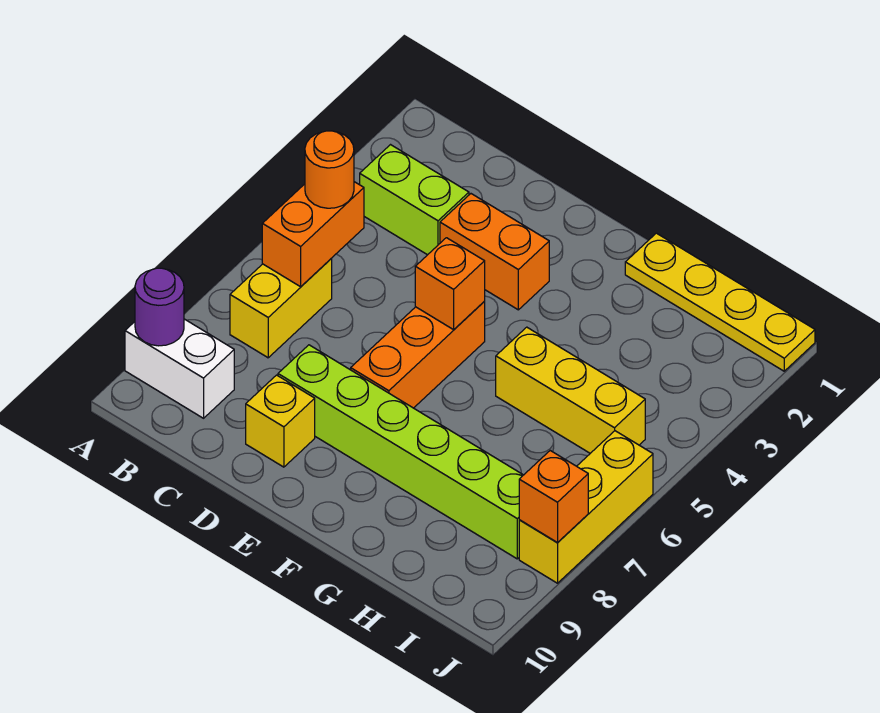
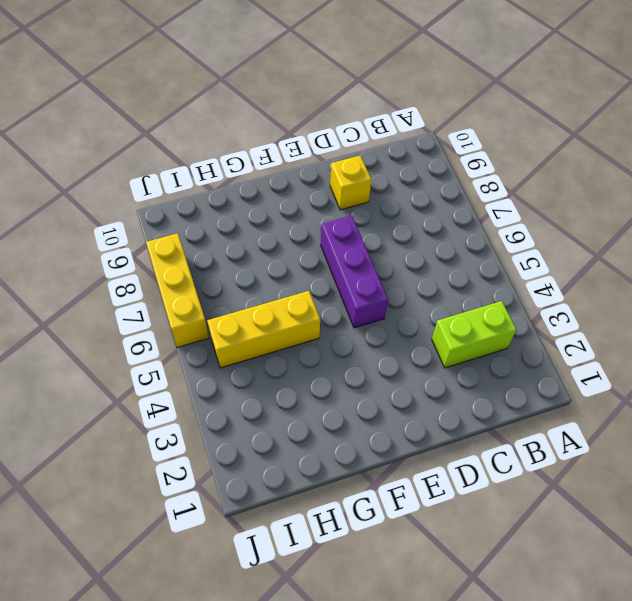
purple 1x3 brick [321,216,388,328] -> orange 1x3 brick [351,302,485,408]
none -> white 1x2 brick [125,319,234,418]
none -> yellow 1x2 brick [230,259,332,358]
none -> orange 1x2 brick [440,194,549,310]

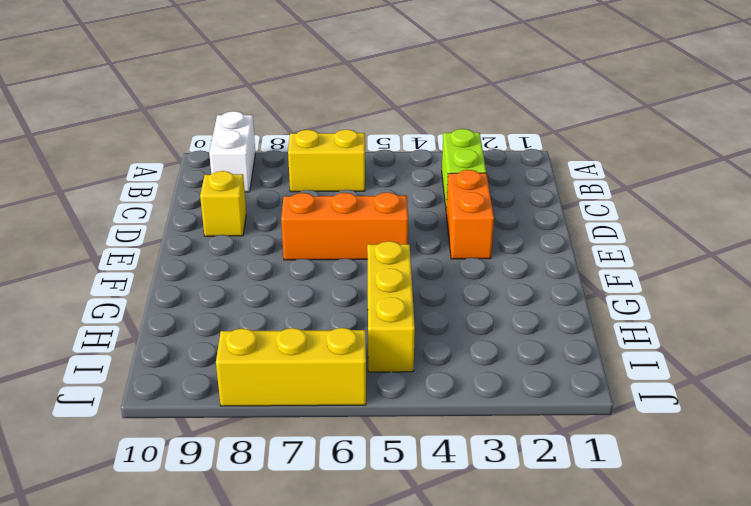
none -> lime 1x6 brick [278,345,523,559]
none -> yellow 1x4 plate [625,233,815,371]
none -> purple 1x1 round brick [135,268,184,346]

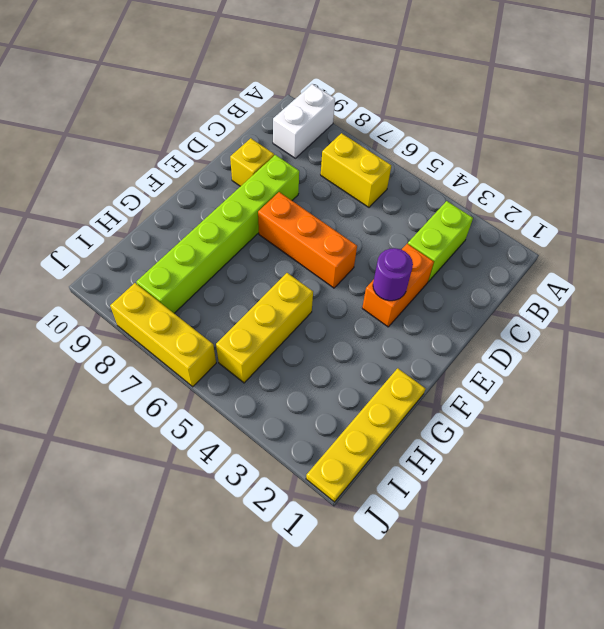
purple 1x1 round brick [373,248,413,301] -> purple 1x1 round brick moved to [135,268,184,346]
none -> orange 1x2 brick [262,182,364,287]
none -> orange 1x1 brick [415,238,485,330]
none -> orange 1x1 brick [519,451,588,543]

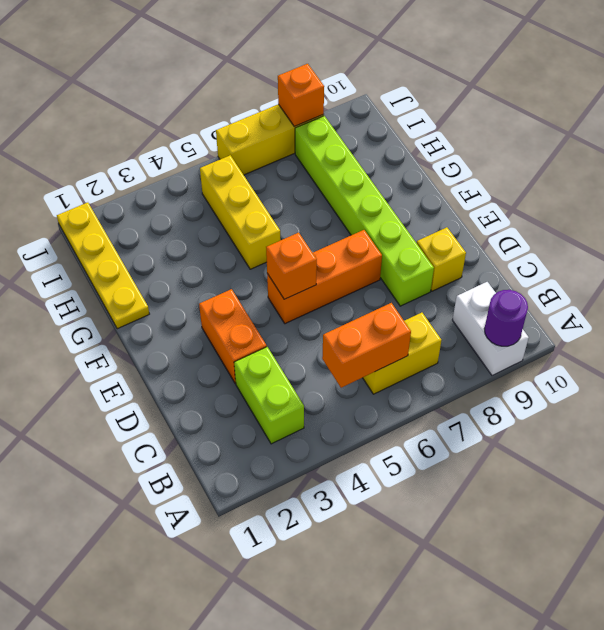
none -> orange 1x1 round brick [305,131,354,208]

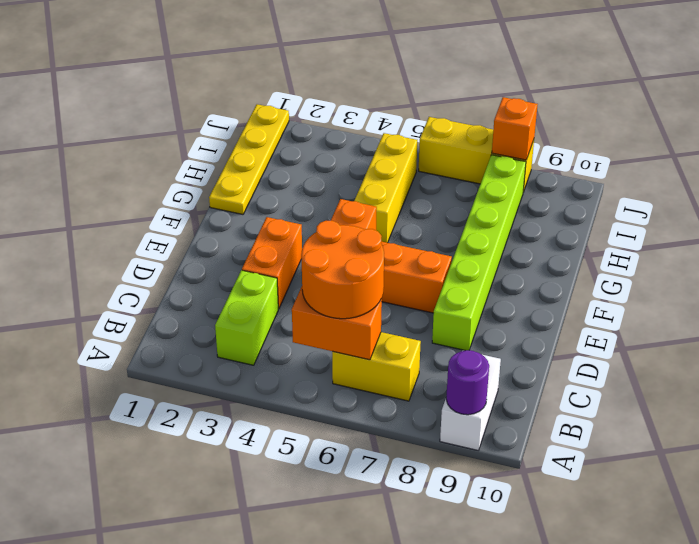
orange 2x2 round brick [301,221,384,319] -> orange 1x1 round brick [305,131,354,208]
none -> yellow 1x1 brick [246,375,315,467]

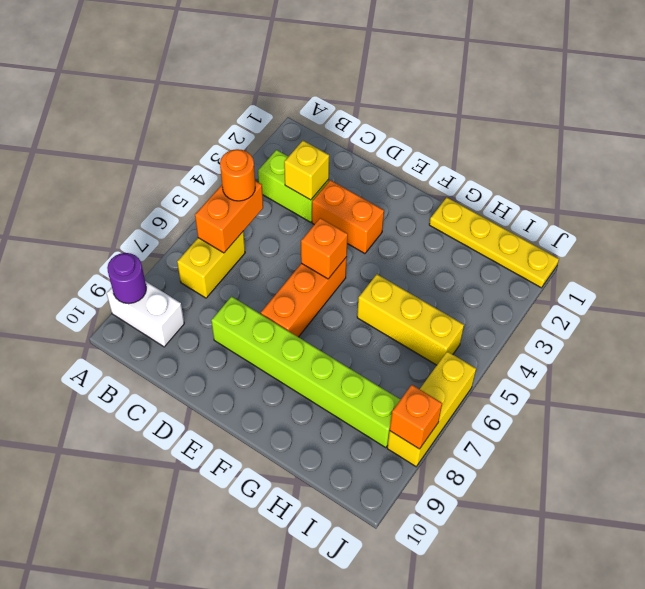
yellow 1x1 brick [284,141,329,200] -> yellow 1x1 brick moved to [246,375,315,467]

